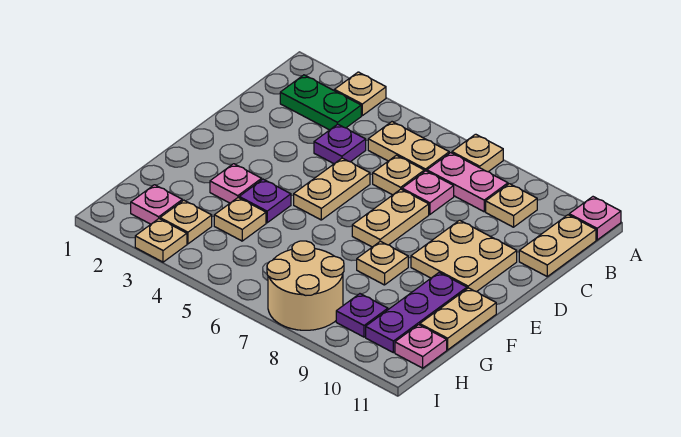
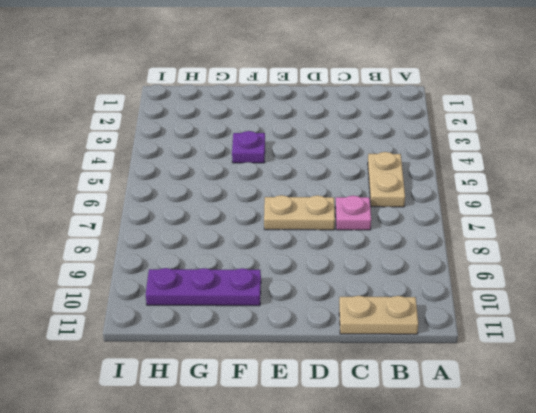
none -> tan 1x1 plate [334,72,386,116]
none -> tan 1x1 plate [452,134,503,172]
none -> pink 1x1 plate [569,197,621,240]

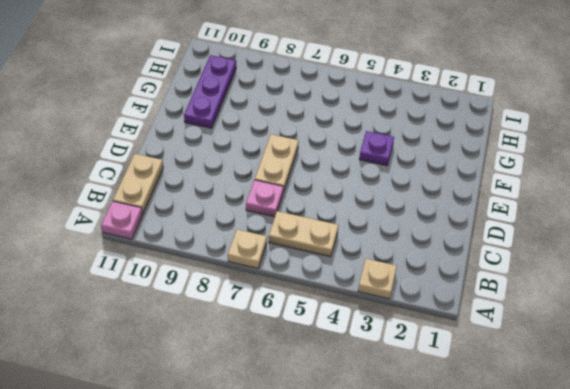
none -> green 1x2 plate [280,75,361,130]
none -> pink 1x2 plate [427,153,508,212]
none -> tan 1x1 plate [486,184,537,227]

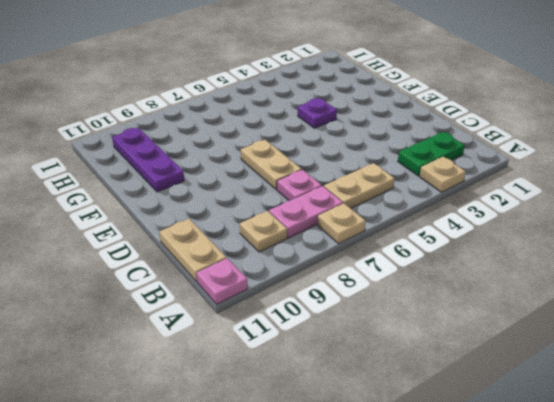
none -> purple 1x1 plate [314,124,366,164]
none -> tan 1x1 plate [373,155,424,195]
none -> tan 1x2 plate [294,158,370,220]

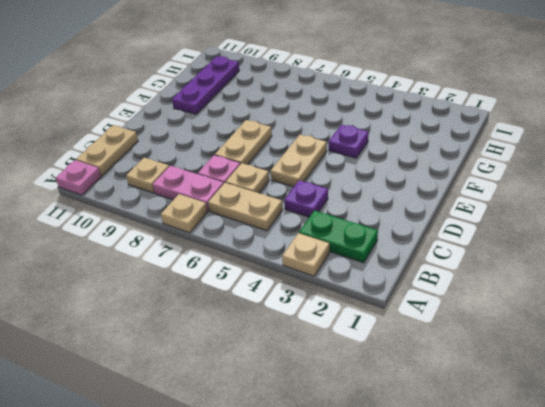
none -> tan 2x2 plate [411,220,517,292]
none -> pink 1x1 plate [210,164,262,203]
none -> tan 1x1 plate [357,241,408,285]

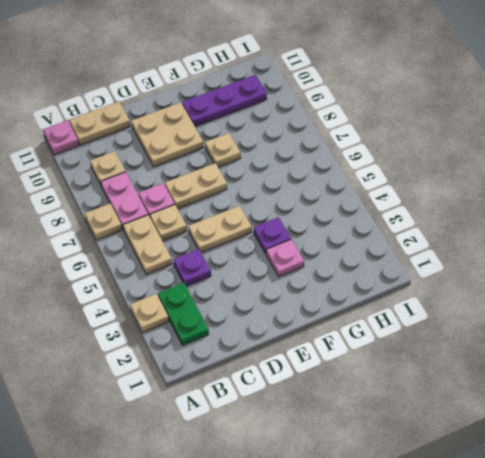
none -> tan 1x2 plate [420,288,496,350]
none -> tan 1x1 plate [214,198,266,241]
none -> pink 1x1 plate [131,185,182,224]

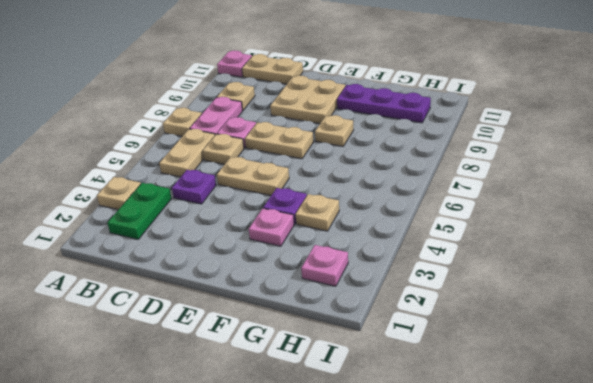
none -> tan 1x2 plate [420,288,496,350]
none -> tan 1x1 plate [160,200,212,244]
none -> tan 2x2 round brick [267,241,344,330]

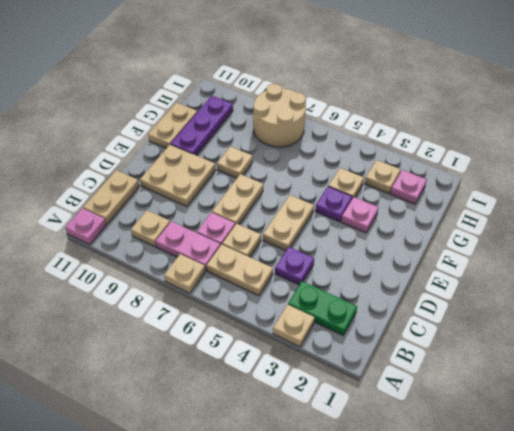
none -> purple 1x1 plate [336,294,388,337]
none -> pink 1x1 plate [395,325,447,368]
none -> tan 1x1 plate [135,219,187,262]

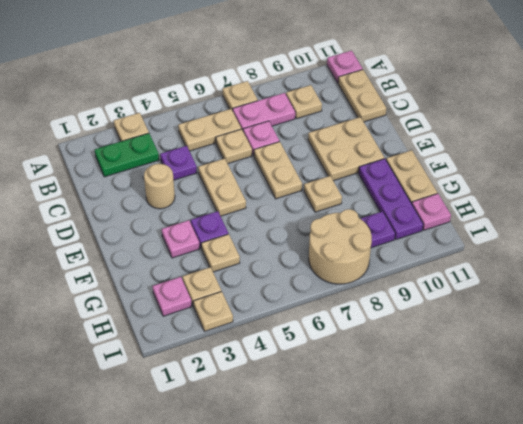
tan 1x1 round brick [144,164,175,209] -> none

